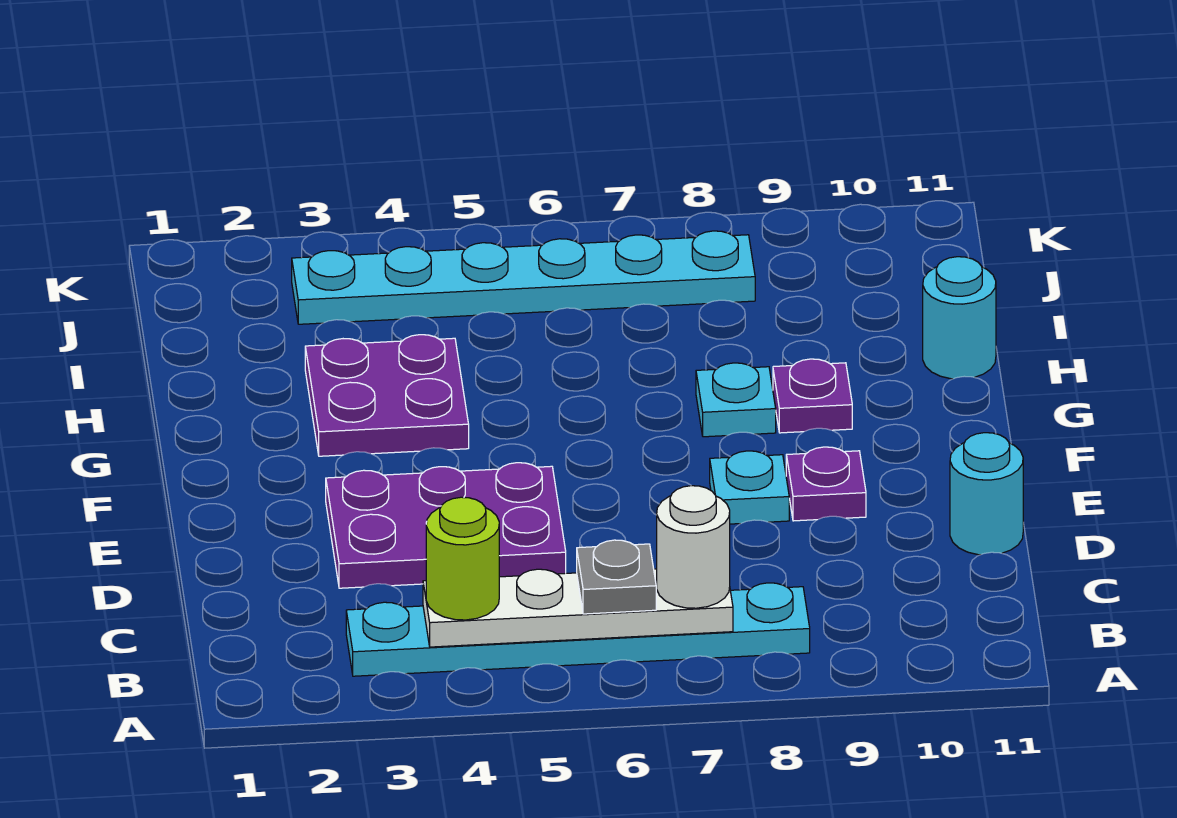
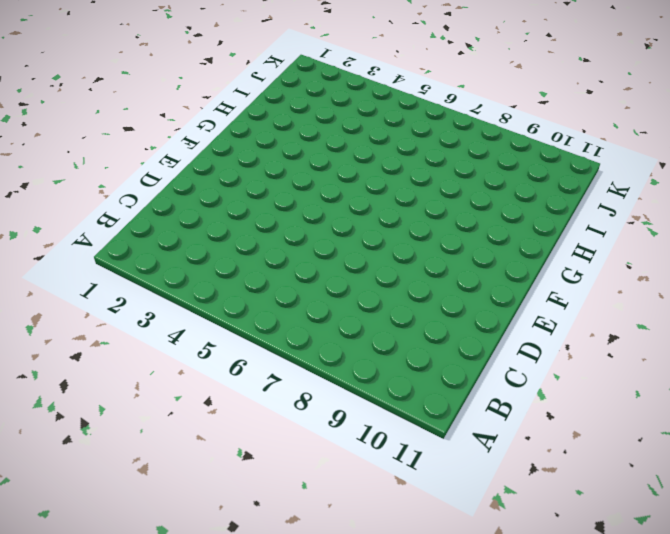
none -> cyan 1x6 plate [346,583,810,676]
none -> purple 2x3 plate [326,463,566,588]
none -> cyan 1x1 round brick [950,433,1023,555]

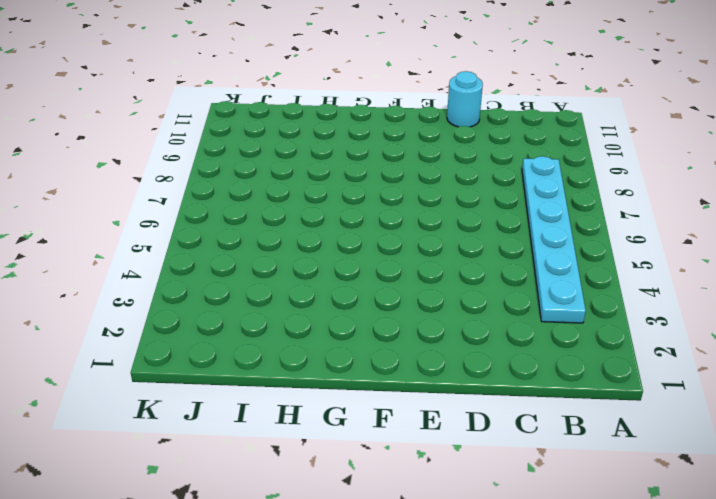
none -> purple 2x3 plate [326,463,566,588]
none -> cyan 1x1 plate [710,451,789,524]
none -> purple 1x1 plate [786,447,866,521]

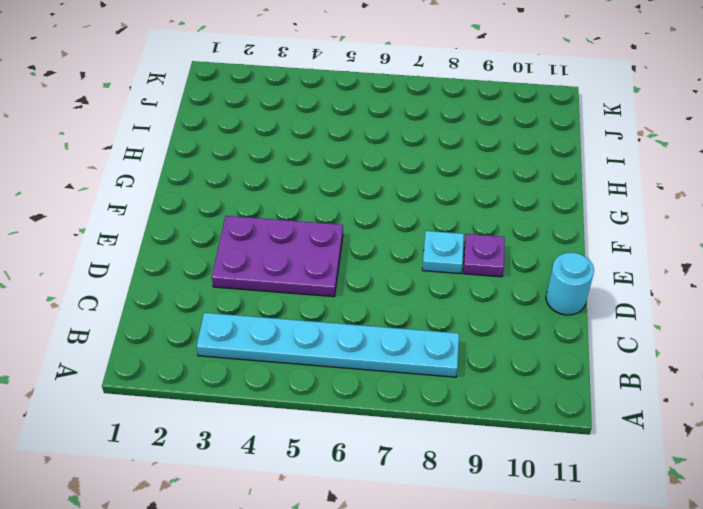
none -> purple 2x2 plate [305,335,469,456]
none -> cyan 1x1 plate [696,363,776,437]
none -> purple 1x1 plate [773,359,852,433]

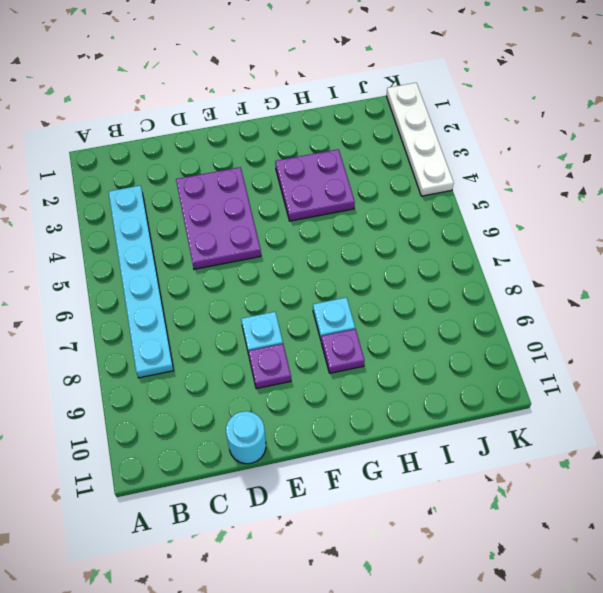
white 1x4 plate [386,83,454,196] -> white 1x4 plate moved to [423,569,733,647]
none -> cyan 1x1 round brick [923,257,996,379]
none -> cyan 1x6 plate [292,231,755,324]
none -> lime 1x1 round brick [426,497,499,620]

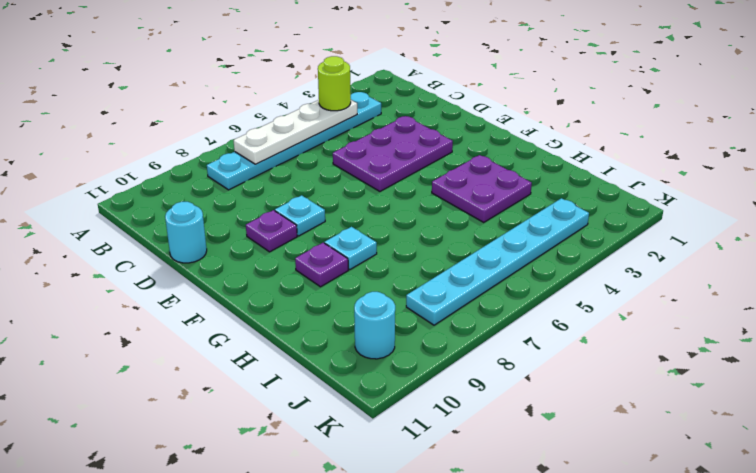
cyan 1x1 round brick [354,292,395,359] -> cyan 1x1 round brick moved to [923,257,996,379]
none -> grey 1x1 plate [577,540,656,614]
none -> white 1x1 round brick [657,486,730,608]

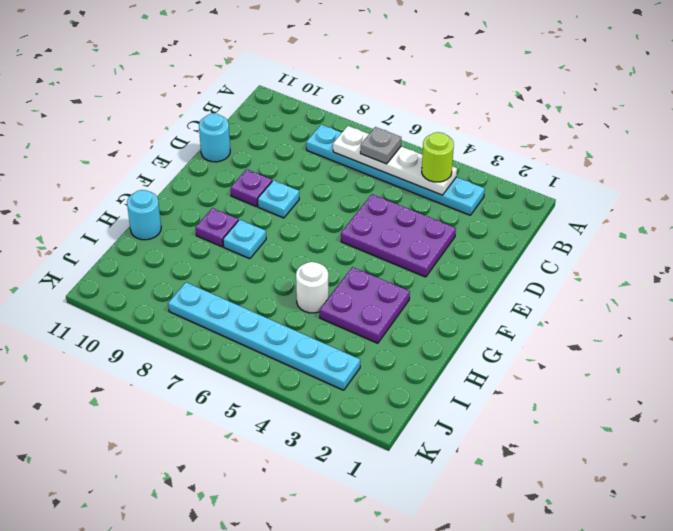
white 1x1 round brick [296,262,329,313] -> white 1x1 round brick moved to [657,486,730,608]

